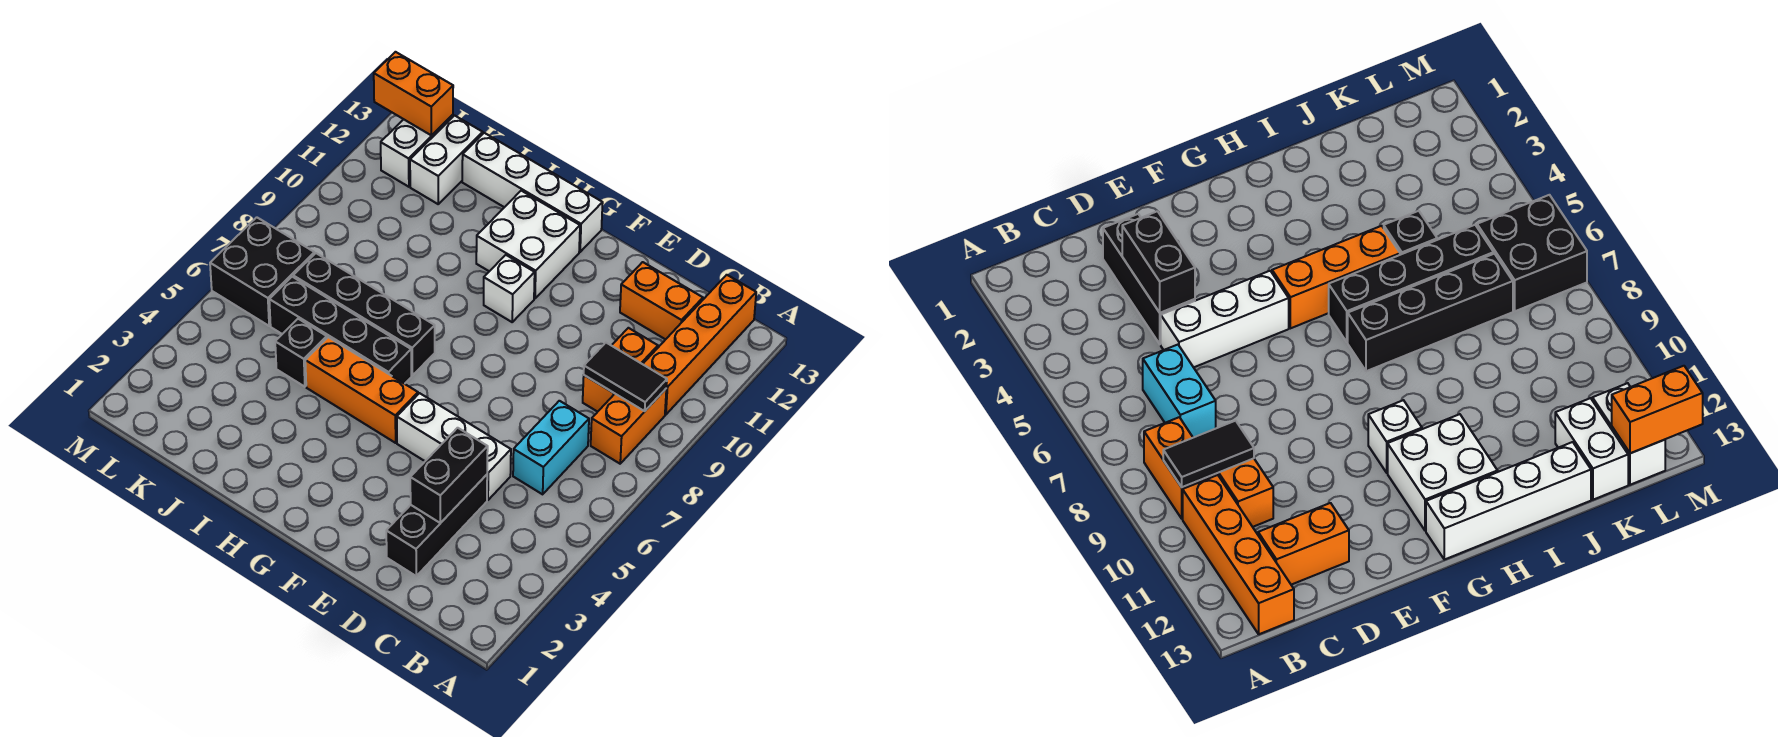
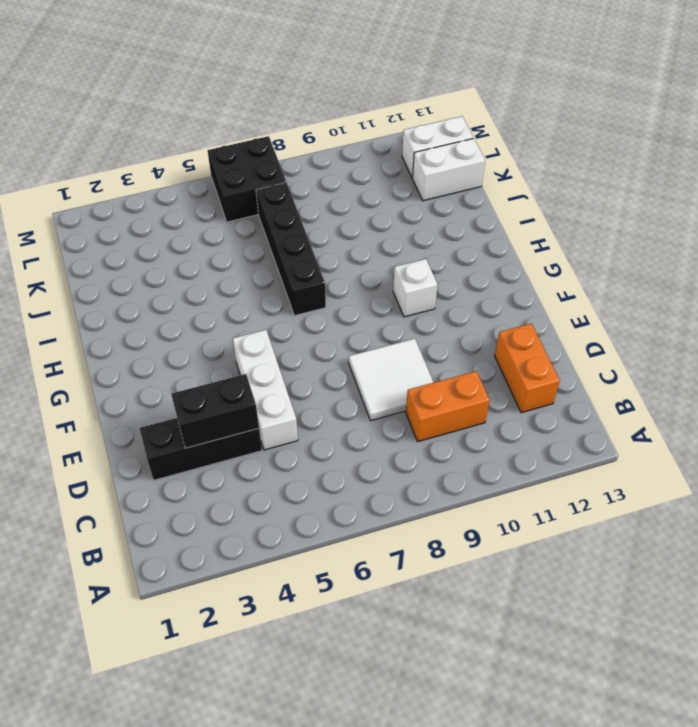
white 2x2 tile [349,339,434,421] -> none
none -> orange 1x2 brick [591,389,666,464]
none -> orange 1x4 brick [643,275,756,415]
none -> cyan 1x2 brick [513,401,589,494]

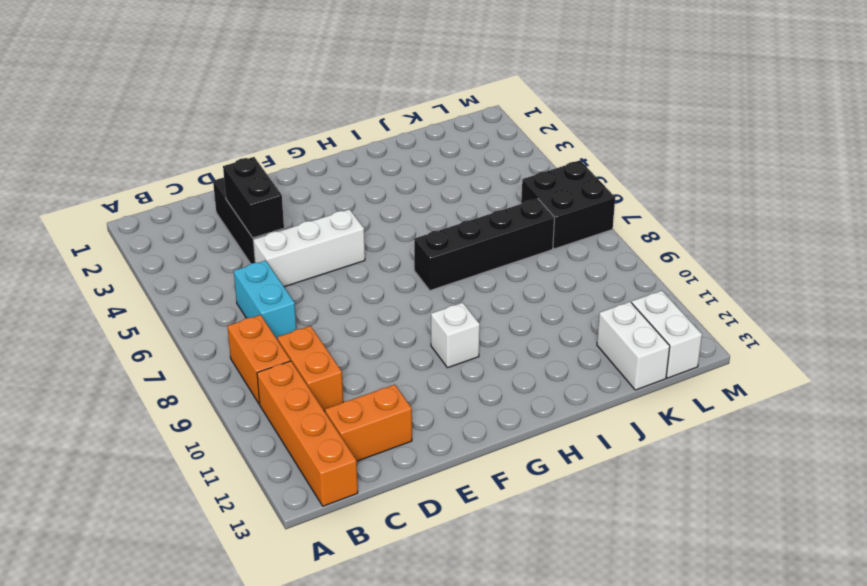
none -> orange 1x3 brick [305,337,418,443]
none -> white 2x2 brick [476,191,580,299]
none -> white 1x4 brick [462,133,603,252]

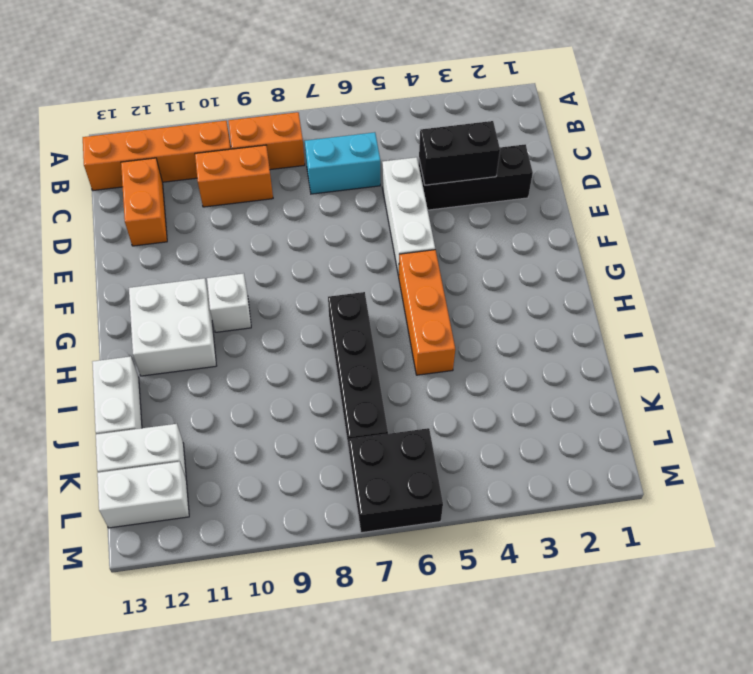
white 1x2 brick [92,356,142,434] -> white 1x4 brick [462,133,603,252]
none -> black 1x4 brick [269,277,411,384]
none -> black 1x1 brick [275,319,327,387]
none -> black 1x2 tile [584,343,667,411]

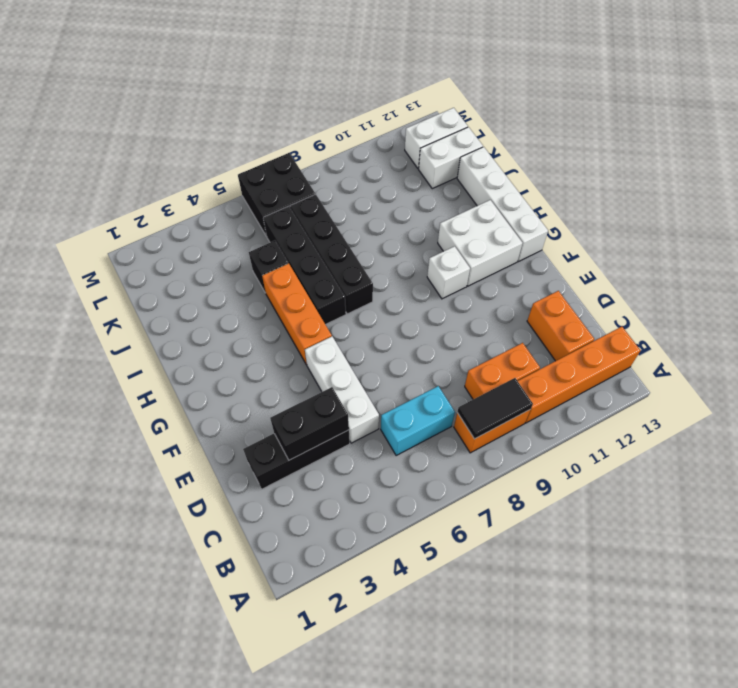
black 1x2 tile [457,378,533,439] -> black 1x2 tile turned to [584,343,667,411]
none -> orange 1x2 brick [374,52,453,135]

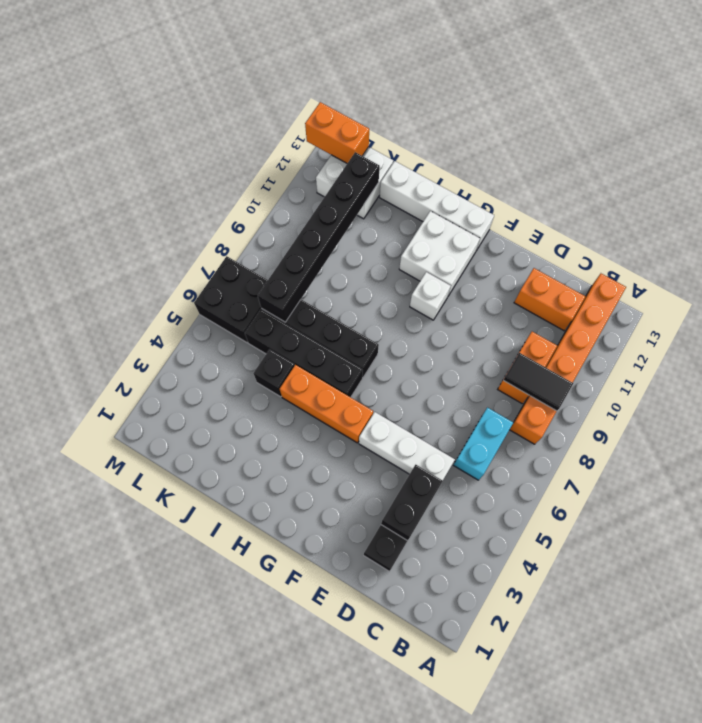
black 1x6 brick [258,152,380,322] -> none

